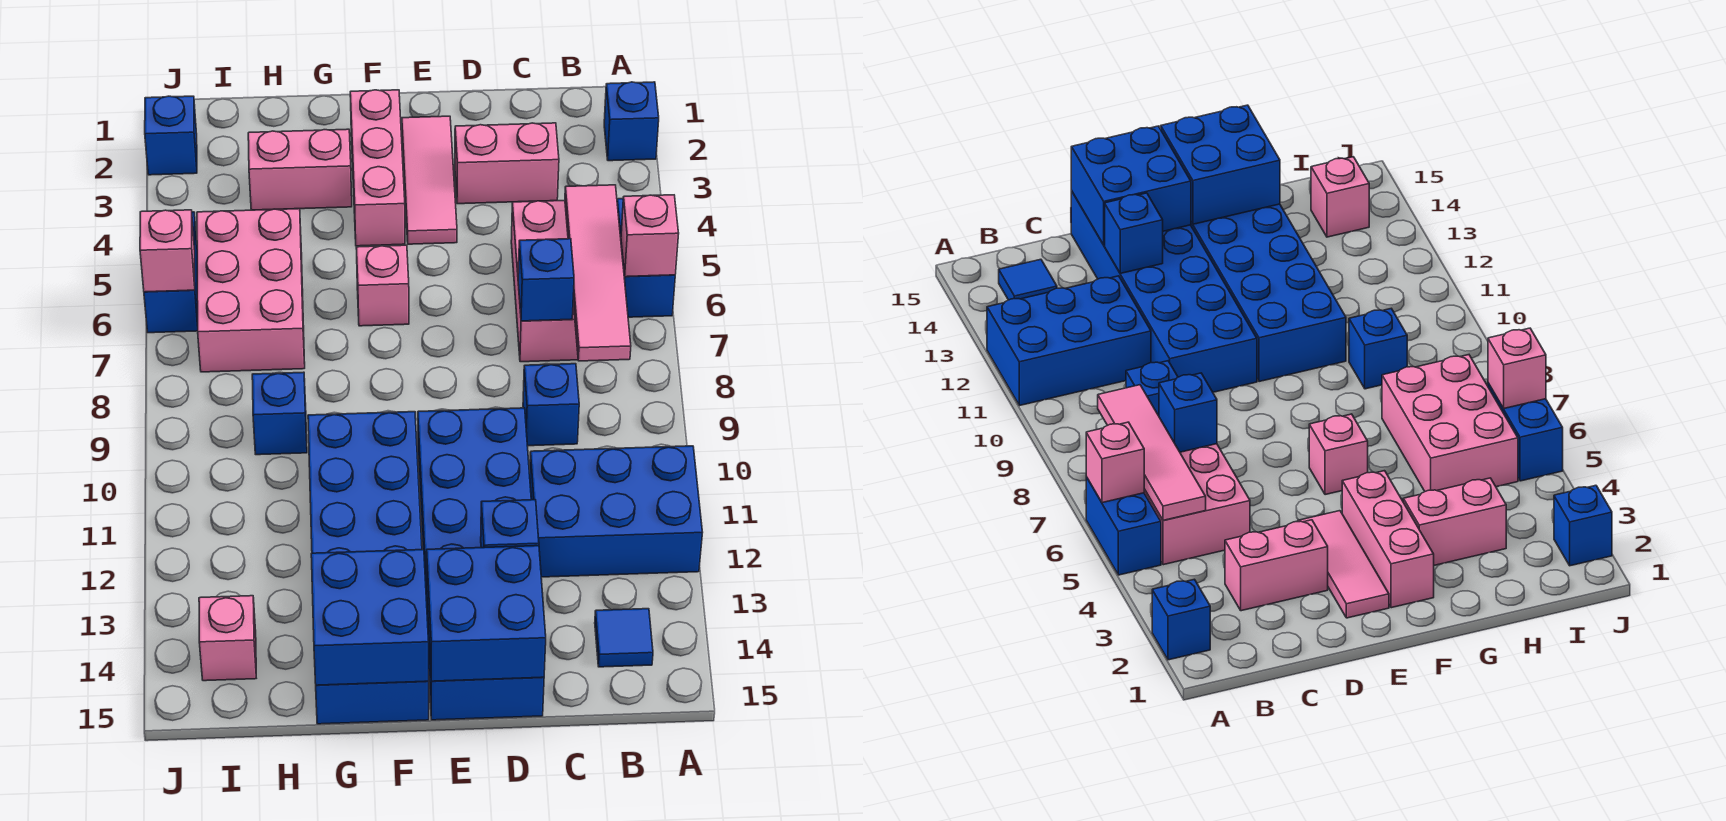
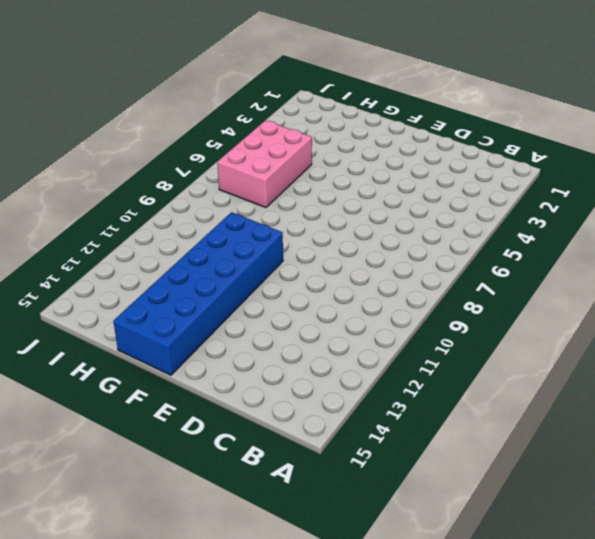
none -> blue 1x1 brick [604,82,659,161]
none -> blue 1x2 brick [617,199,675,317]
none -> blue 2x3 brick [530,446,703,577]

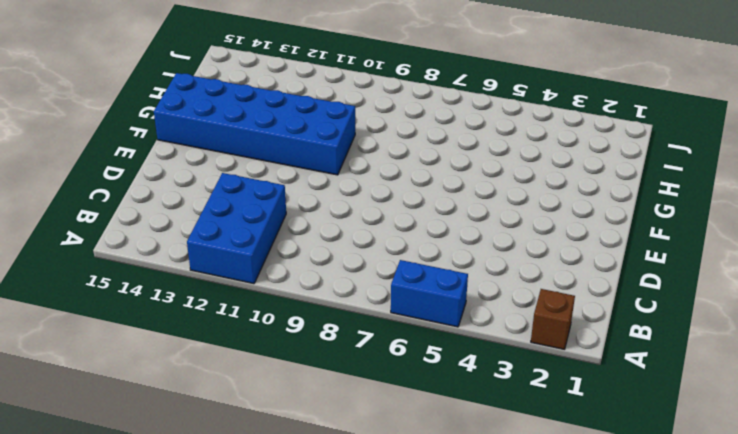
brown 1x1 brick [531,289,575,349] -> blue 1x1 brick [604,82,659,161]
none -> pink 2x3 brick [511,200,578,362]
none -> blue 1x1 tile [595,609,653,667]
none -> pink 1x2 brick [455,123,559,204]

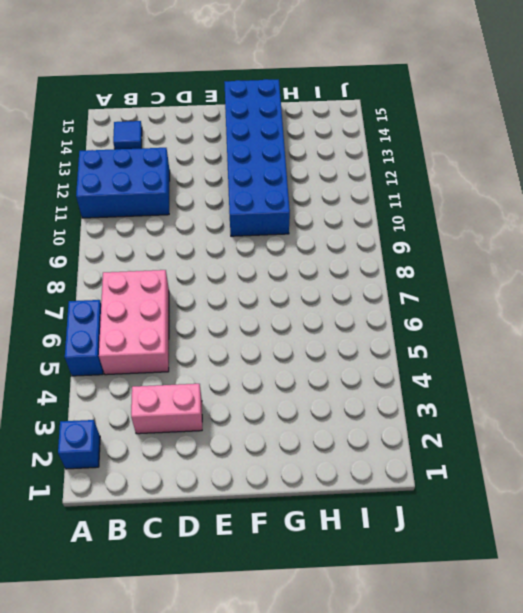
none -> blue 1x1 brick [523,364,579,446]
none -> blue 2x6 brick [418,408,544,720]
none -> pink 1x3 tile [402,116,457,244]

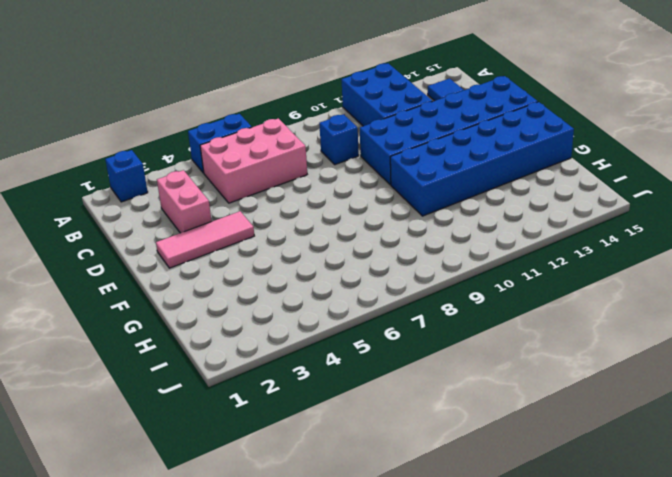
none -> pink 1x3 brick [350,90,405,246]
none -> pink 1x1 brick [356,245,409,326]
none -> pink 1x2 brick [248,129,352,210]

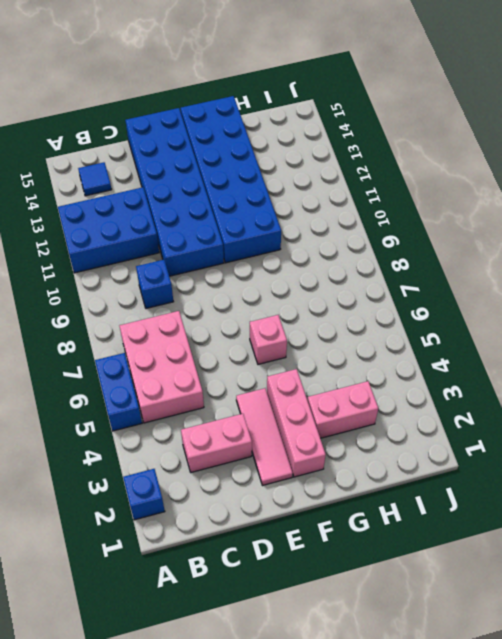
none -> pink 2x3 brick [197,209,305,372]
none -> blue 1x1 brick [252,372,307,455]
none -> pink 1x1 brick [199,596,256,681]

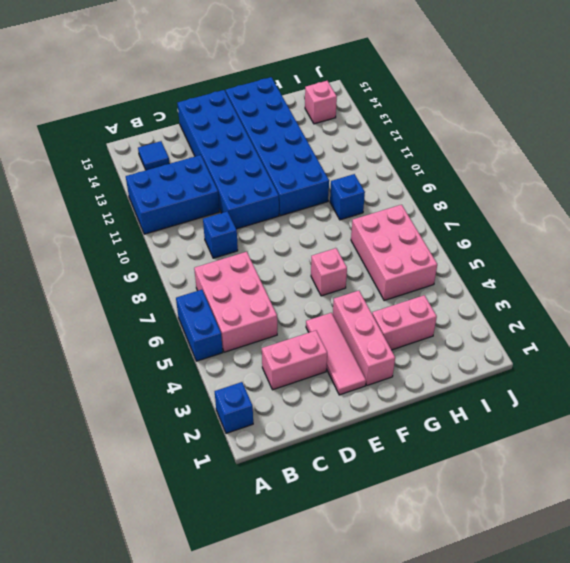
none -> blue 1x1 brick [145,96,197,175]
none -> blue 1x2 brick [144,212,198,333]
none -> pink 1x1 brick [621,195,679,277]

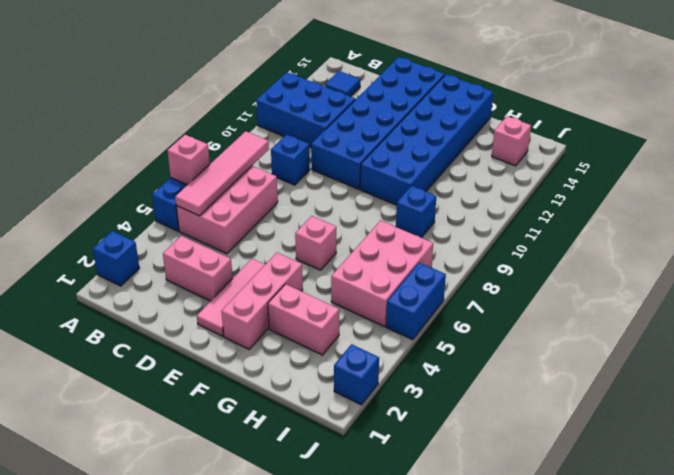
none -> blue 1x1 brick [518,239,574,321]
none -> blue 1x1 brick [481,500,539,548]
none -> blue 2x2 brick [427,546,546,681]

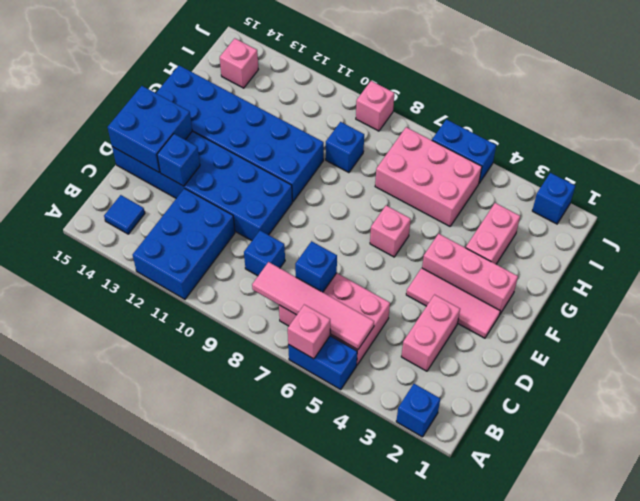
pink 1x1 brick [356,81,394,131] -> pink 1x1 brick moved to [140,210,195,292]
none -> blue 2x2 brick [311,550,429,685]

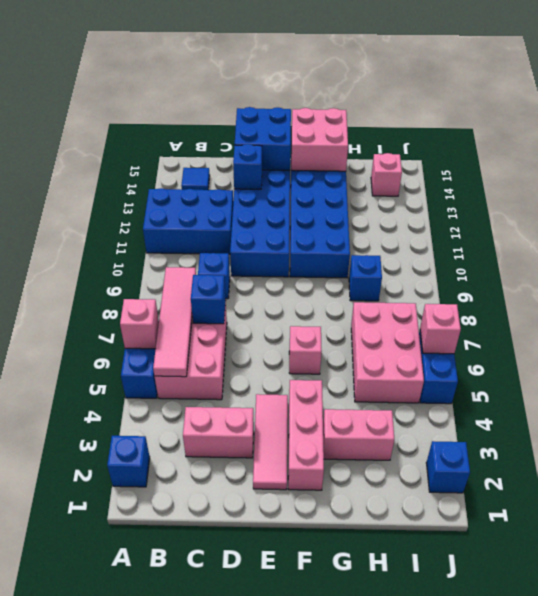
pink 2x2 brick [291,108,348,171] -> blue 2x2 brick [311,550,429,685]

